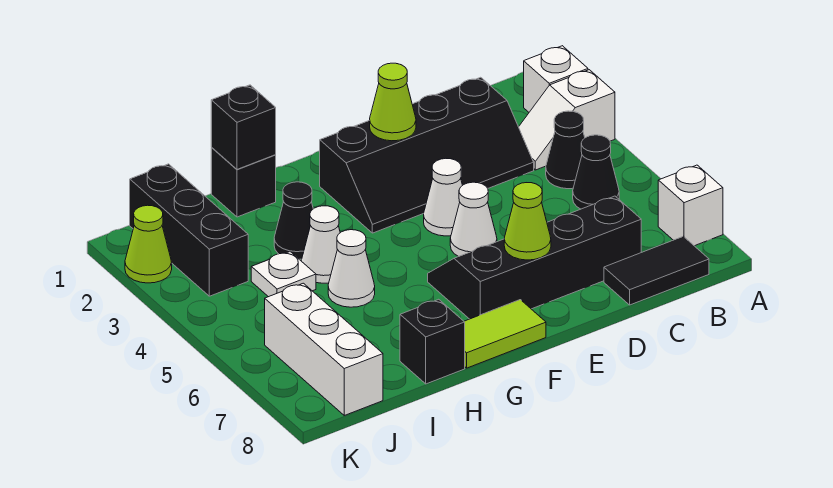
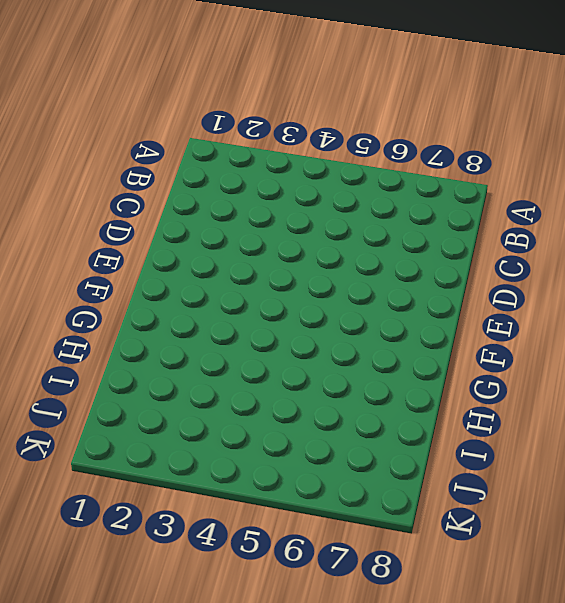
none -> white 1x1 brick [524,46,588,112]
none -> white 1x2 slope [519,70,615,170]
none -> white 1x1 brick [658,165,723,246]

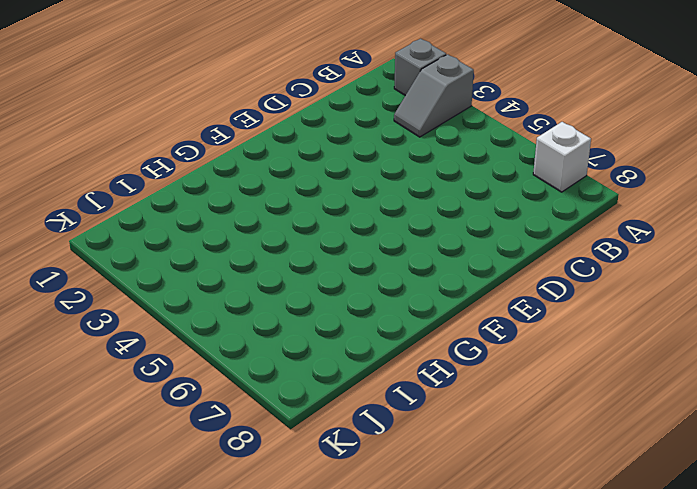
grey 1x1 brick [394,39,446,96] -> white 1x1 brick [524,46,588,112]
grey 1x2 slope [394,54,474,137] -> white 1x2 slope [519,70,615,170]
none -> black 1x1 cone [546,111,585,189]
none -> black 1x1 cone [573,135,619,209]
none -> black 1x2 tile [604,236,709,305]

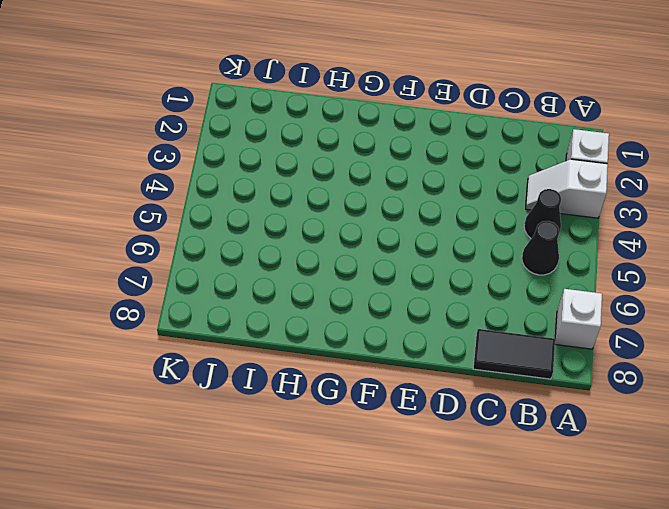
none -> black 2x4 slope [320,77,534,233]
none -> black 2x4 slope [428,196,641,319]
none -> white 1x1 cone [424,159,463,236]

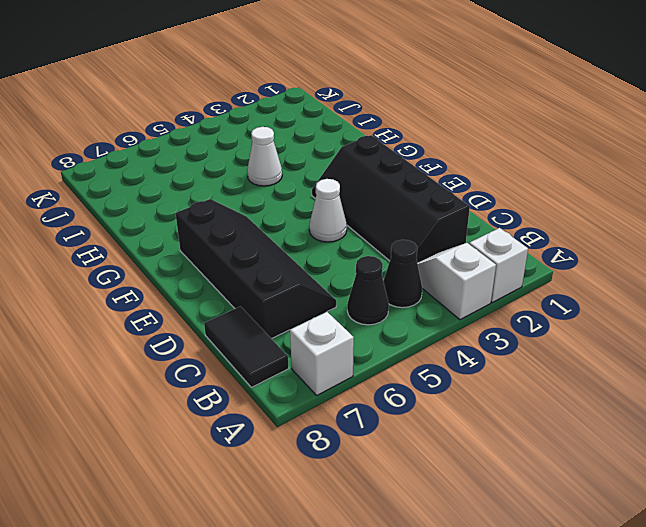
none -> white 1x1 cone [450,182,497,257]
none -> lime 1x2 tile [464,300,546,368]
none -> black 1x1 brick [211,148,276,217]

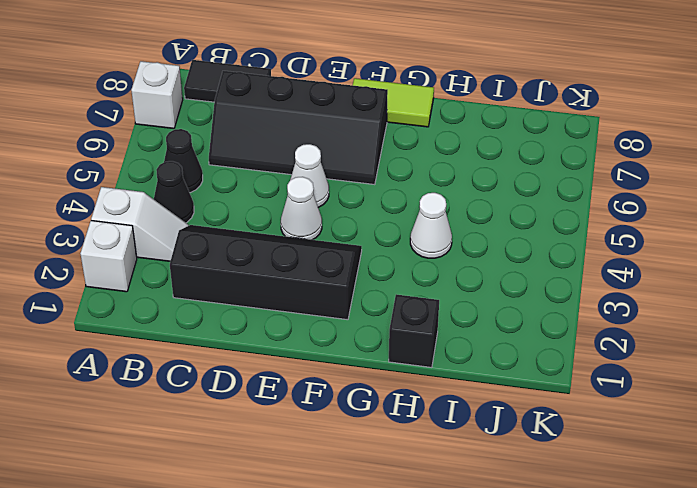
none -> black 1x1 cone [274,182,313,259]
none -> white 1x1 cone [328,230,375,307]
none -> black 1x1 brick [400,299,465,384]

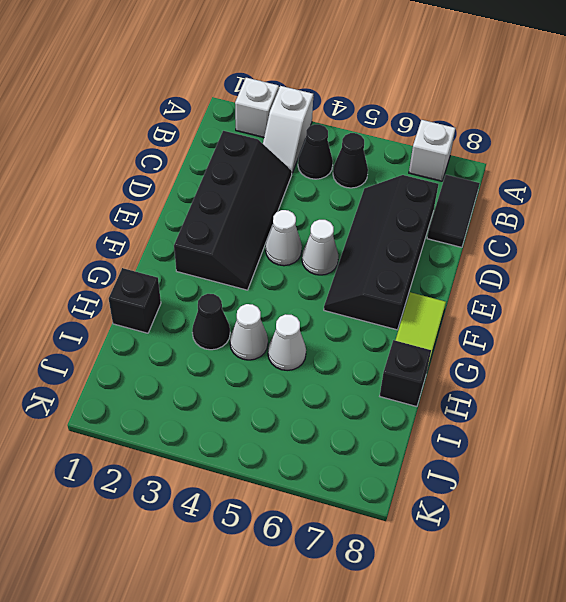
none -> white 1x1 plate [251,252,316,297]
none -> black 1x3 brick [130,164,248,296]
none -> white 1x3 brick [265,283,383,415]

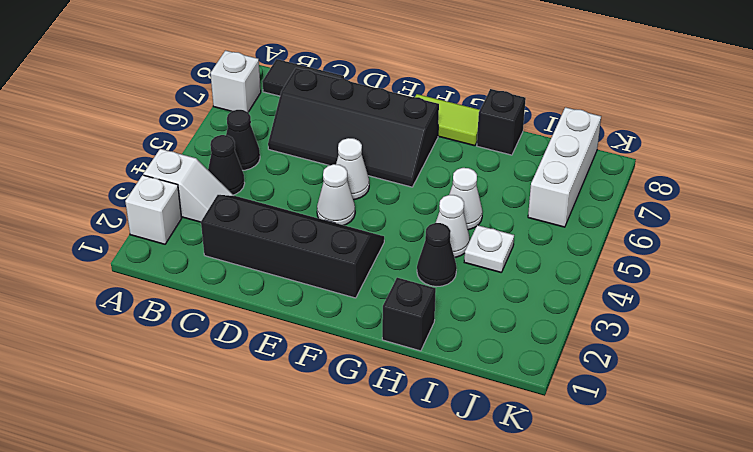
none -> black 1x3 brick [130,164,248,296]
none -> lime 1x1 cone [125,205,172,283]
none -> lime 1x1 cone [370,63,416,141]

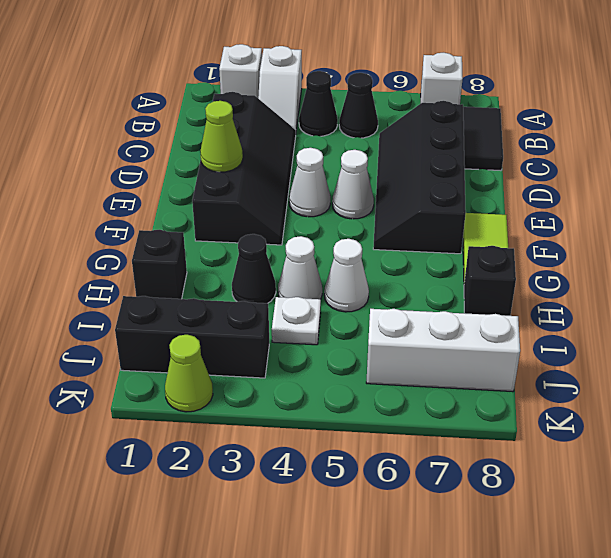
none -> lime 1x1 cone [504,183,551,260]
none -> black 1x1 brick [211,85,276,169]

